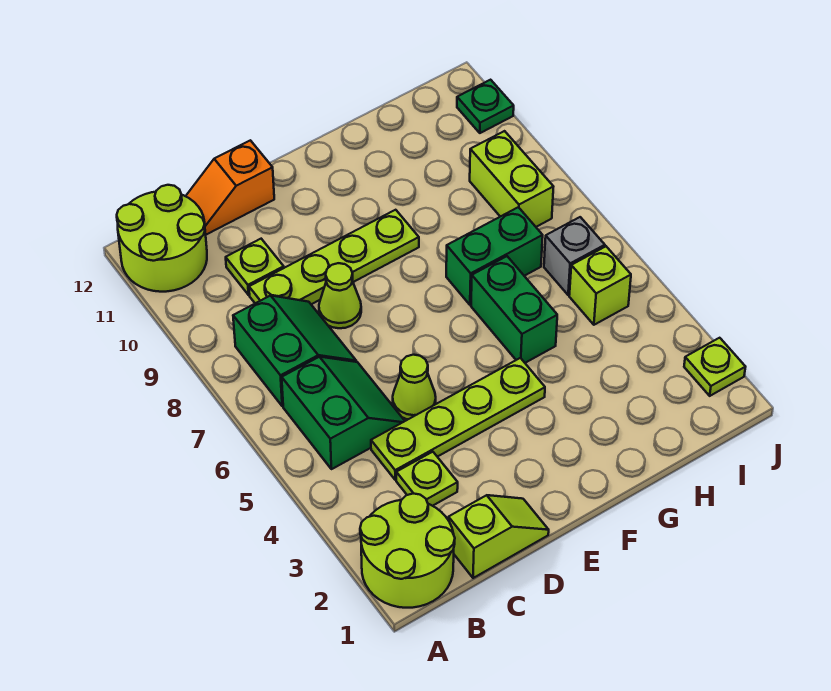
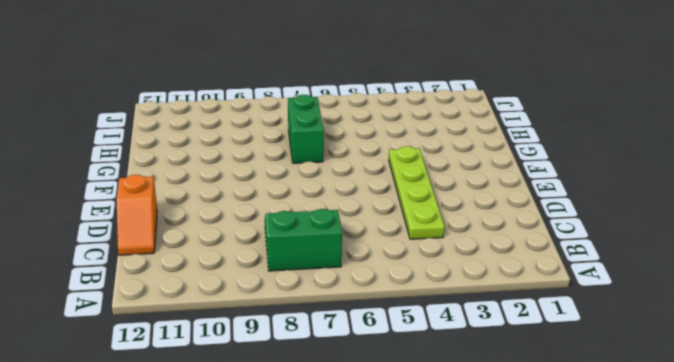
none -> lime 2x2 round brick [360,493,455,608]
none -> lime 2x2 round brick [117,185,207,292]
none -> green 2x2 slope [282,357,405,469]

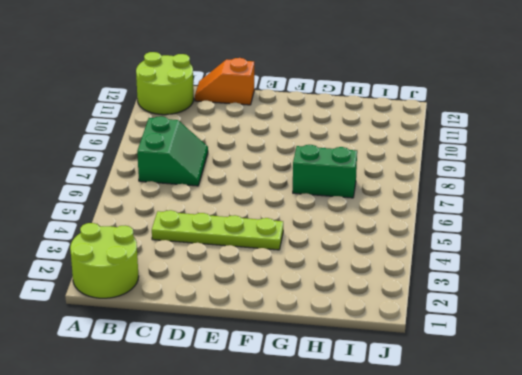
none -> green 2x2 slope [282,357,405,469]
none -> lime 1x2 slope [448,495,549,578]
none -> lime 1x1 plate [396,452,458,506]

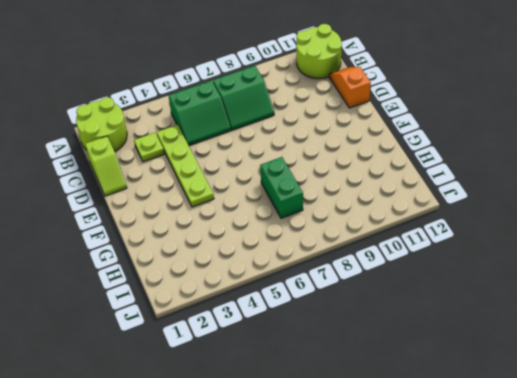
none -> lime 1x4 plate [249,210,419,304]
none -> lime 1x1 plate [226,239,284,295]
none -> lime 1x1 cone [393,355,436,419]

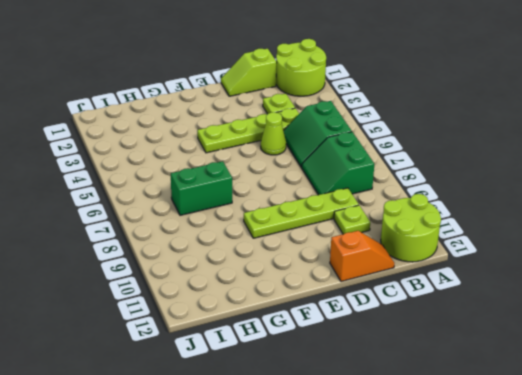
none -> lime 1x1 cone [319,263,361,328]
none -> green 1x2 brick [471,256,557,363]
none -> lime 1x1 brick [569,247,631,325]

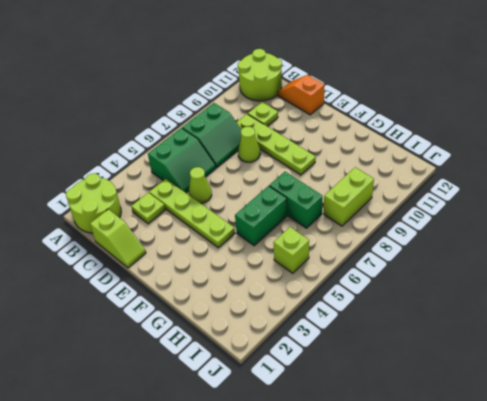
none -> grey 1x1 brick [544,217,605,295]
none -> lime 1x1 plate [684,338,745,396]
none -> green 1x1 plate [457,80,514,133]

